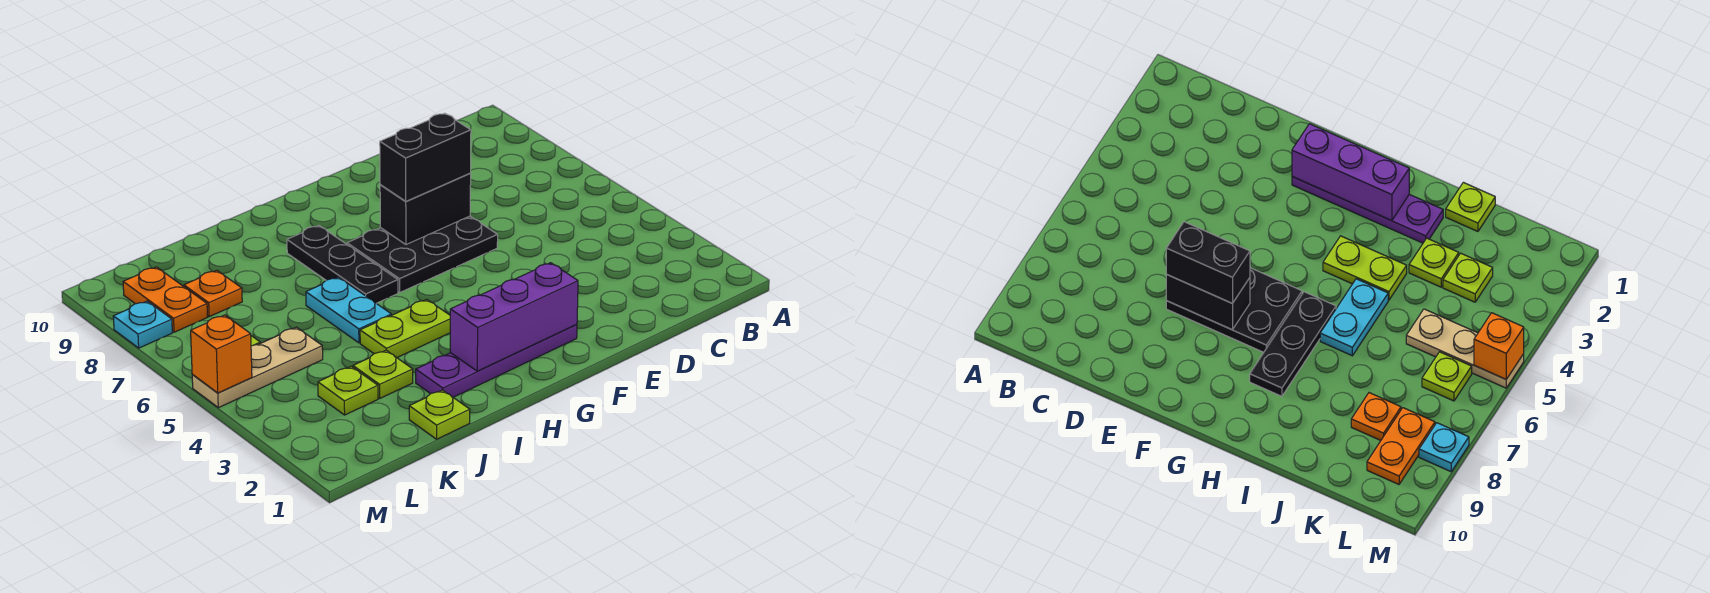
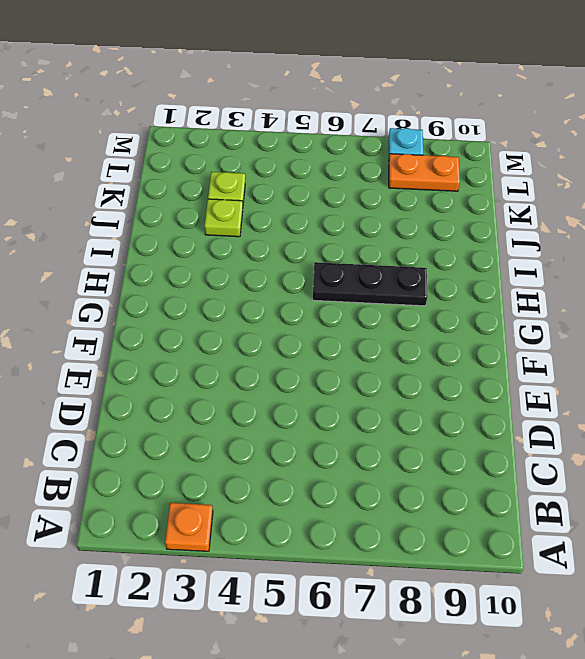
orange 1x1 plate [165,503,213,551] -> orange 1x1 plate moved to [184,270,242,317]
none -> black 2x3 plate [347,216,498,292]
none -> purple 1x4 plate [416,325,577,397]
none -> lime 1x2 plate [360,299,450,358]

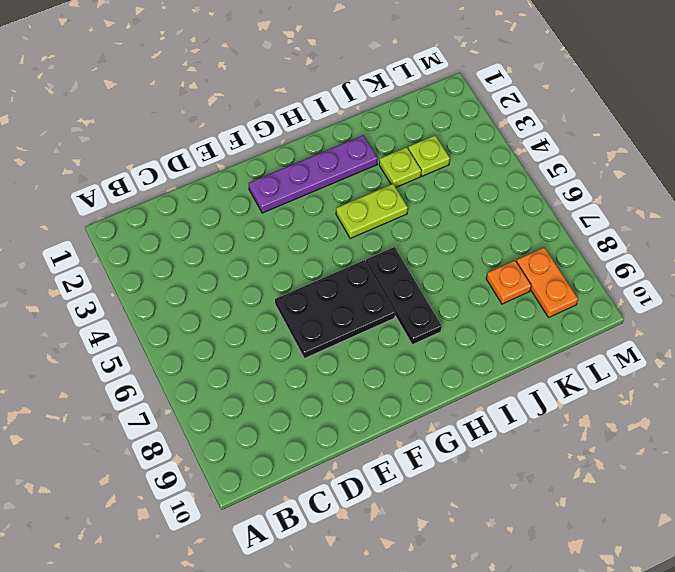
none -> cyan 1x2 plate [306,277,391,343]
none -> lime 1x1 plate [409,390,470,439]
none -> tan 1x3 plate [192,327,323,408]

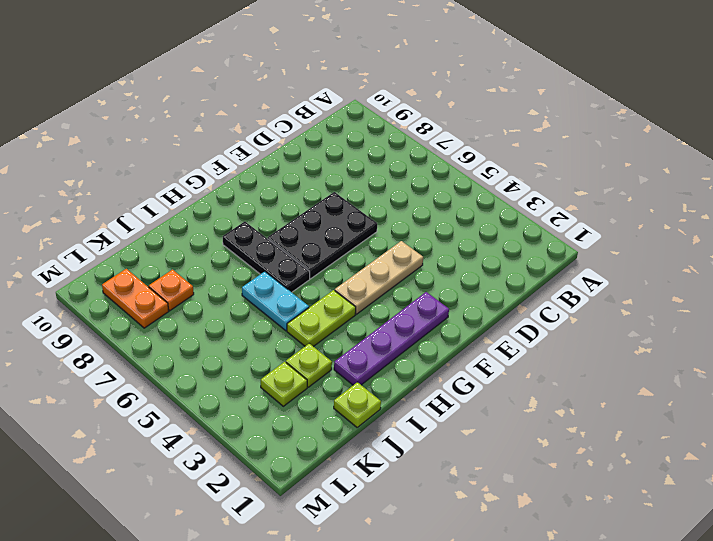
tan 1x3 plate [335,241,423,314] -> tan 1x3 plate moved to [192,327,323,408]
none -> lime 1x1 plate [1422,352,1472,401]
none -> cyan 1x1 plate [113,301,172,348]
none -> black 1x2 brick [380,173,471,245]

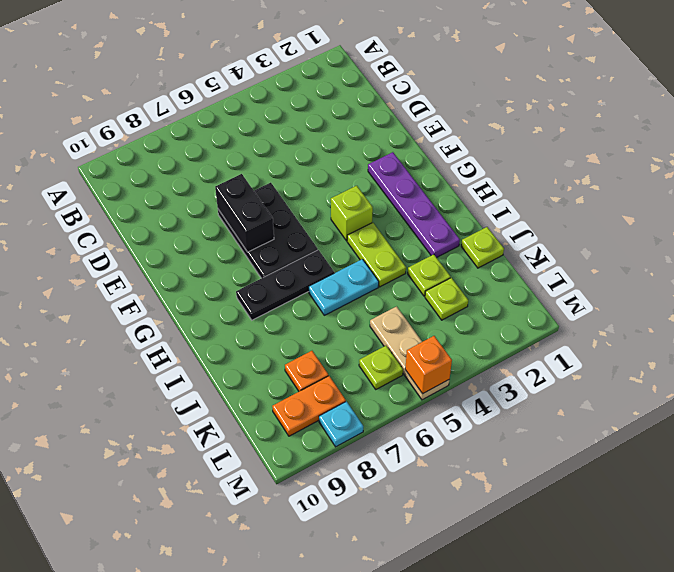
lime 1x1 brick [331,186,373,241] -> none
none -> purple 1x3 brick [450,263,578,371]
none -> black 1x2 brick [380,113,471,201]

